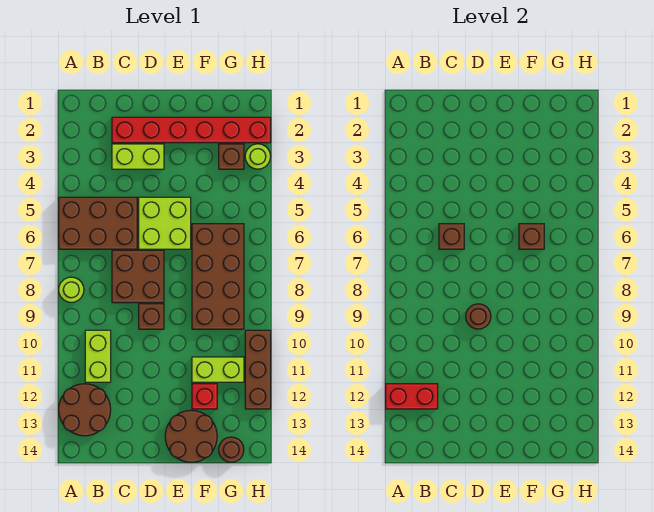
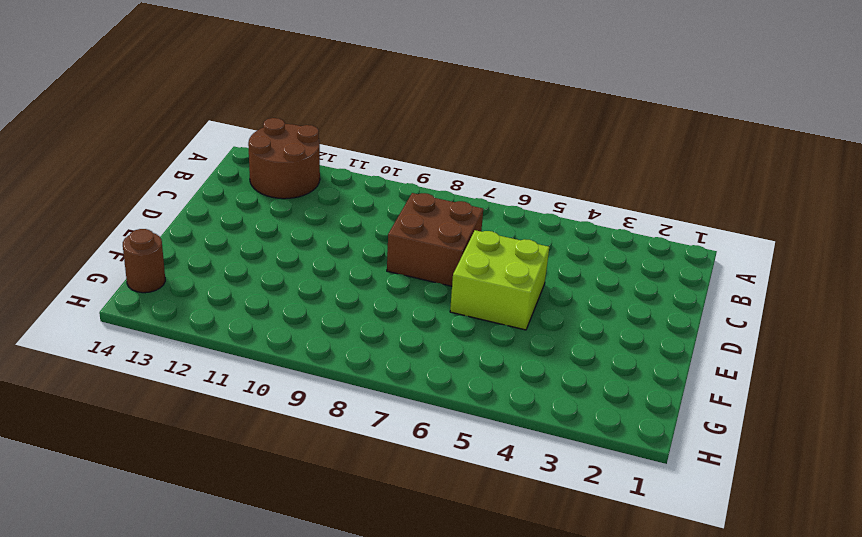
none -> brown 2x3 brick [59,197,137,249]
none -> lime 1x1 round brick [59,277,84,302]
none -> lime 1x2 brick [85,330,111,382]

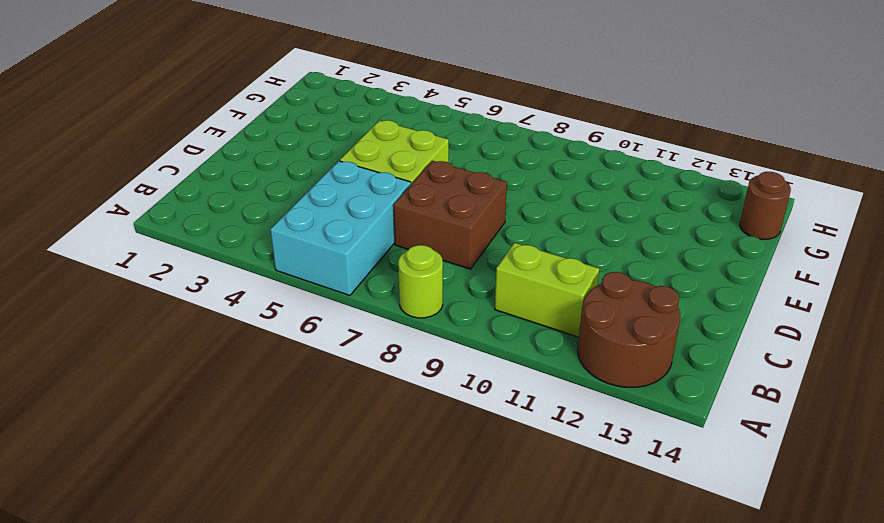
cyan 2x3 brick [270,161,411,296] -> brown 2x3 brick [59,197,137,249]
none -> red 1x6 brick [112,117,271,143]
none -> lime 1x2 brick [112,144,164,169]
none -> brown 1x1 brick [139,304,164,329]

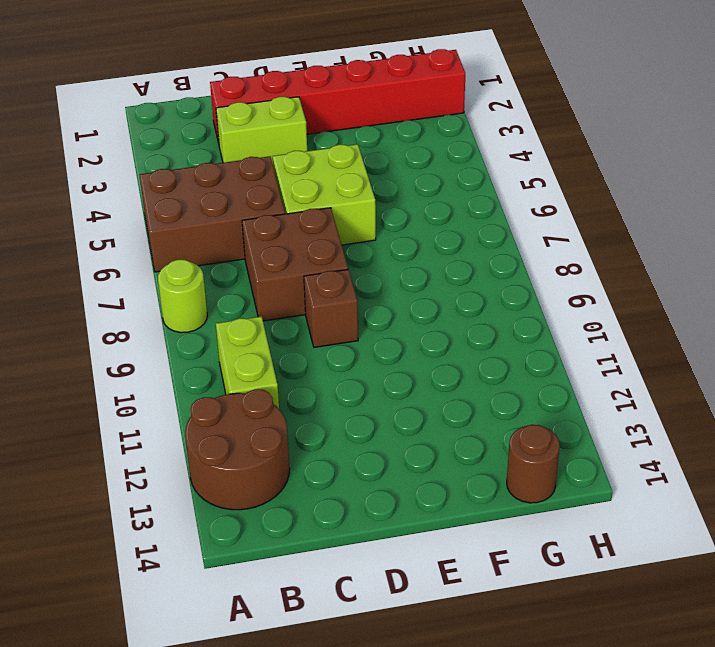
none -> brown 2x2 round brick [165,410,217,462]
none -> brown 2x4 brick [192,224,244,329]
none -> lime 1x2 brick [192,357,244,382]

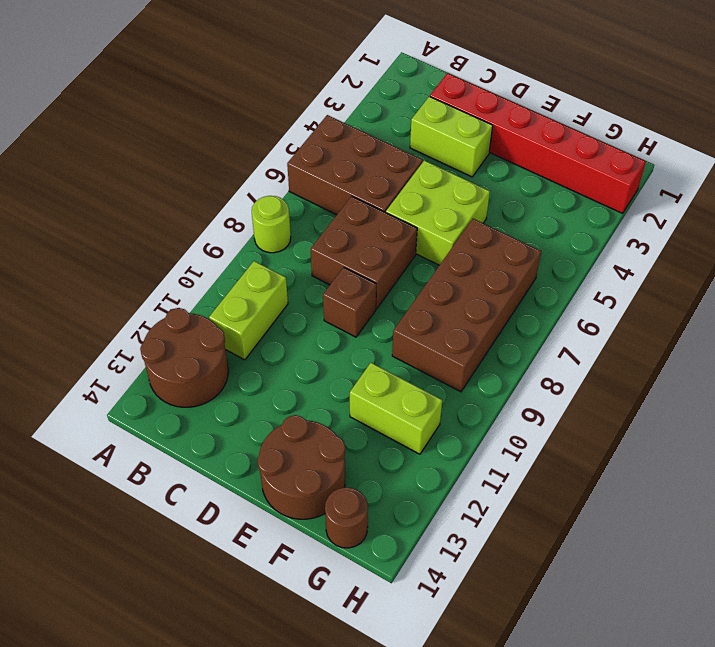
none -> red 1x1 brick [192,384,217,409]
none -> brown 1x1 brick [219,144,244,169]
none -> lime 1x1 round brick [245,144,271,169]

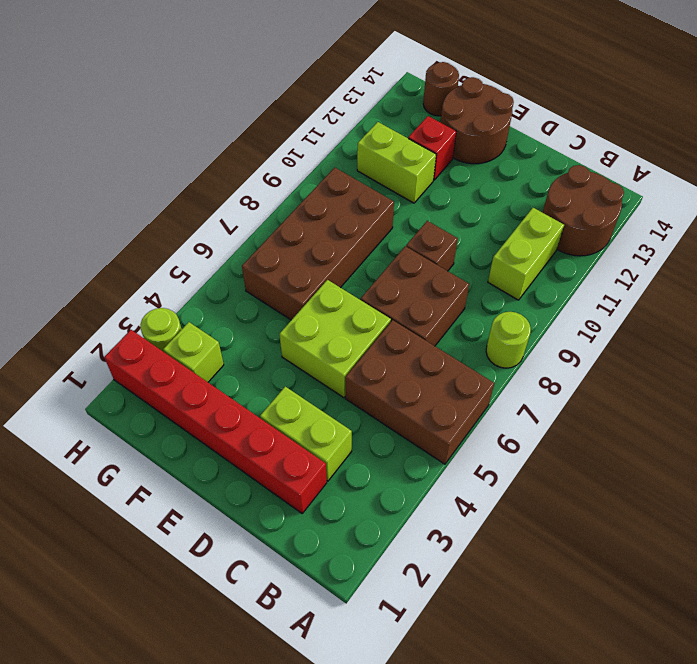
lime 1x1 brick [163,322,224,382] -> brown 1x1 brick [219,144,244,169]
none -> brown 1x3 brick [245,330,271,409]
none -> red 1x2 brick [386,384,438,409]
none -> brown 1x1 brick [439,224,464,249]

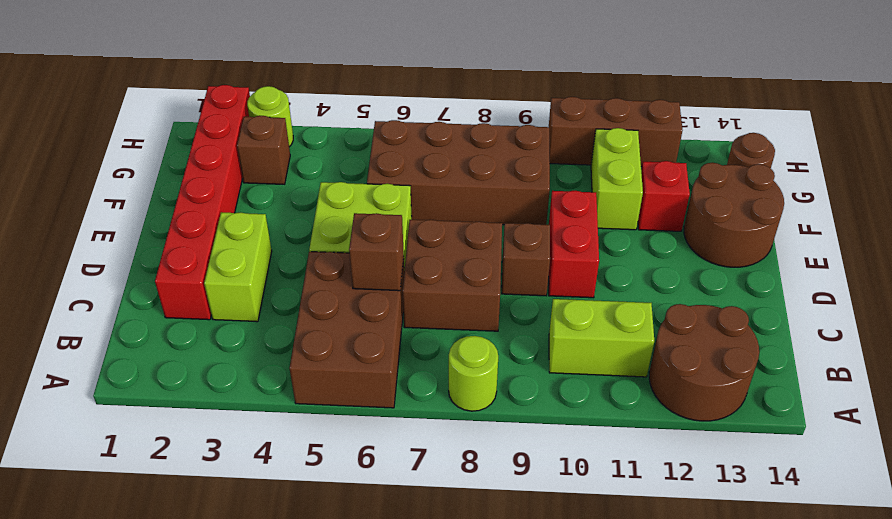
red 1x2 brick [549,191,599,298] -> red 1x2 brick moved to [386,384,438,409]
none -> brown 1x1 round brick [466,304,491,329]
none -> brown 1x1 brick [519,224,544,249]

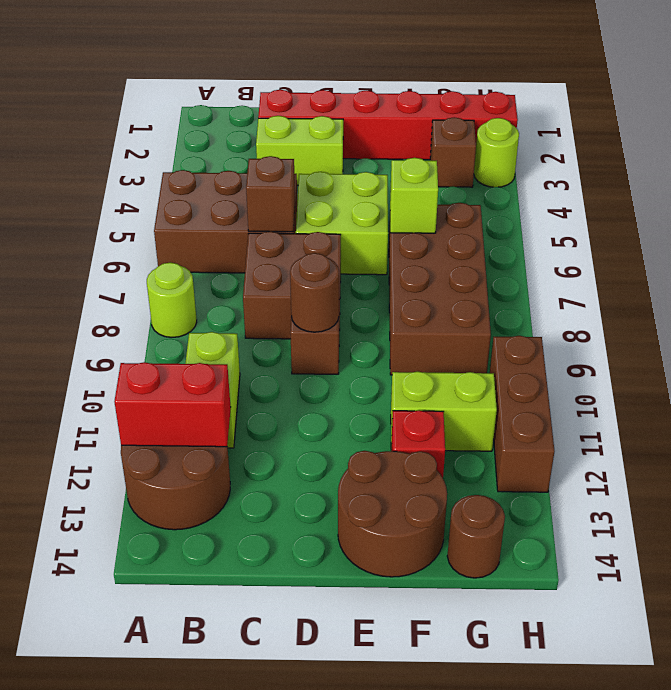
lime 1x1 brick [390,158,438,233] -> brown 1x1 brick [519,224,544,249]

